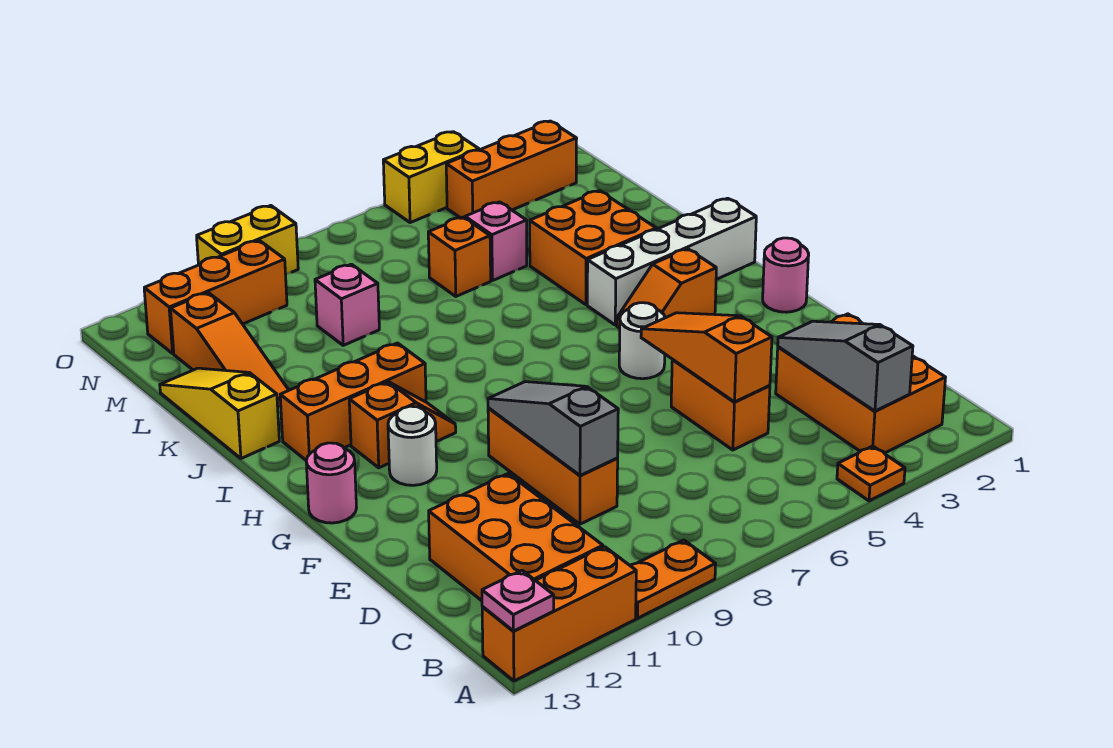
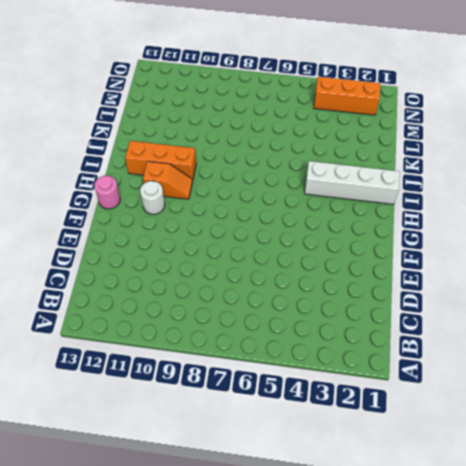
none -> orange 1x1 plate [837,446,905,501]
none -> orange 1x2 plate [630,540,716,618]
none -> orange 1x3 brick [482,547,636,681]

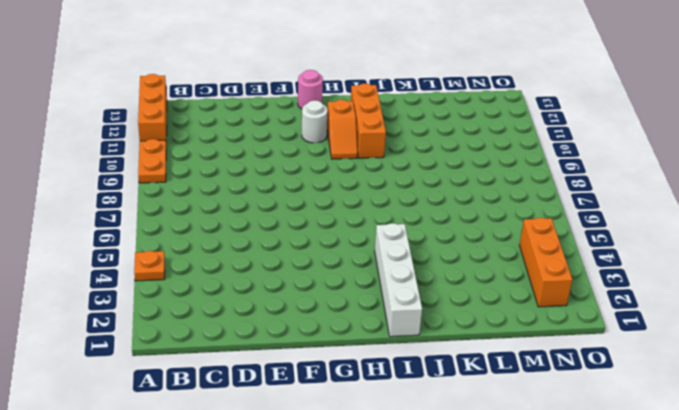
none -> orange 2x3 brick [776,314,946,453]
none -> orange 2x3 brick [429,474,603,601]
none -> orange 1x2 brick [671,360,770,450]

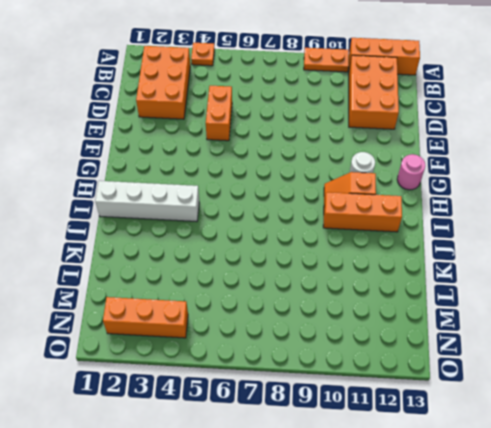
none -> orange 1x3 brick [488,408,618,524]
none -> pink 1x1 round brick [763,238,809,312]
none -> white 1x1 round brick [619,303,665,379]

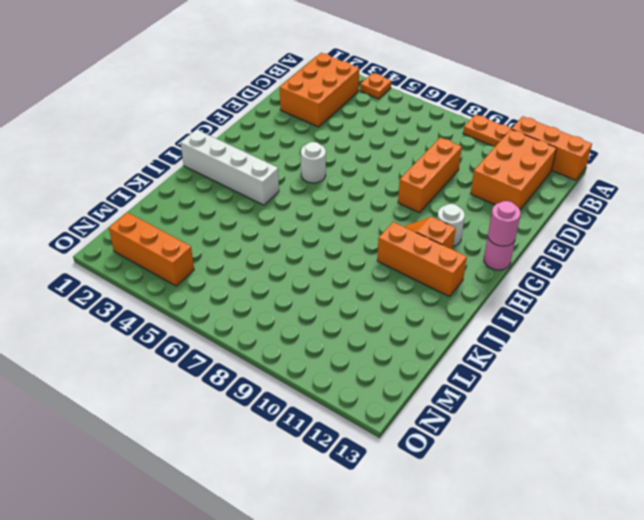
pink 1x1 round brick [488,201,520,246] -> pink 1x1 round brick moved to [763,238,809,312]
none -> orange 1x2 brick [671,360,770,450]
none -> orange 1x2 slope [617,249,716,328]
none -> orange 2x2 brick [530,191,656,305]

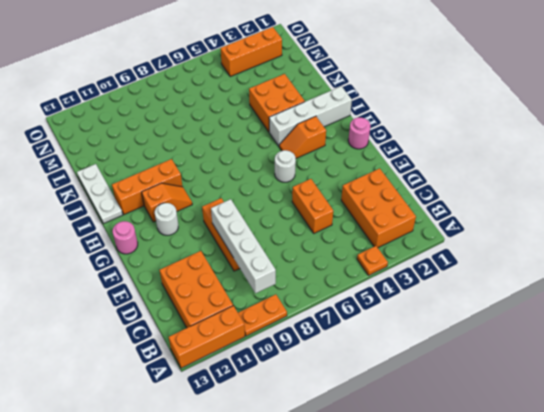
white 1x4 brick [211,199,276,293] -> grey 1x3 slope [488,382,618,476]
white 1x3 plate [77,164,123,224] -> yellow 1x3 slope [160,368,279,458]
none -> orange 1x3 slope [170,293,289,407]
none -> pink 1x1 brick [465,202,527,281]
none -> orange 1x1 brick [428,217,491,296]

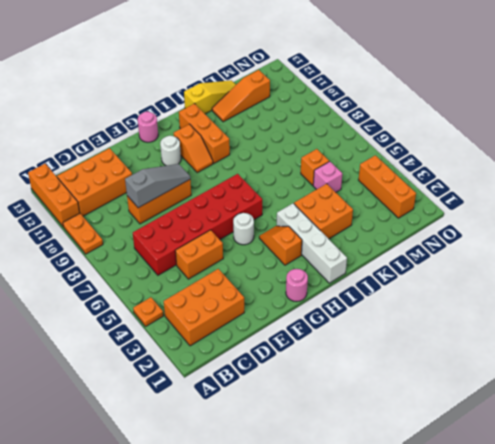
red 2x6 brick [133,174,262,275] -> none
none -> pink 1x1 brick [315,264,379,345]
none -> orange 1x3 brick [144,240,287,353]
none -> yellow 1x2 brick [383,132,479,223]

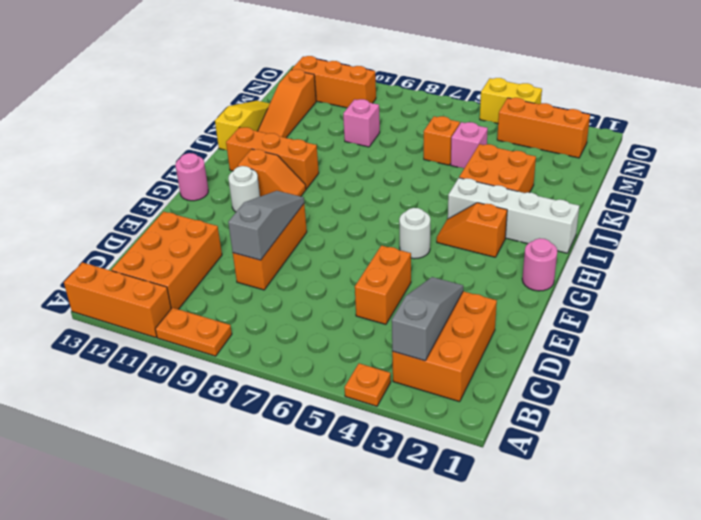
none -> yellow 1x2 brick [197,206,298,274]
none -> pink 1x1 plate [482,570,554,631]
none -> orange 1x3 slope [641,313,772,402]

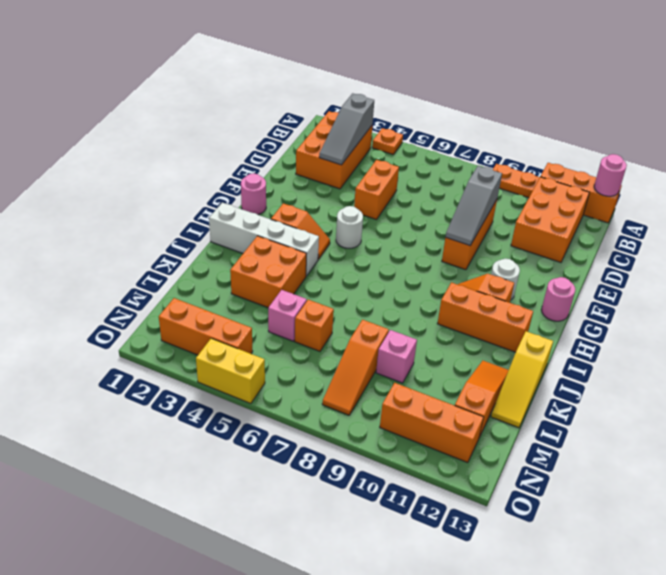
pink 1x1 round brick [594,154,627,196] -> pink 1x1 plate [482,570,554,631]
orange 1x3 slope [322,320,389,415] -> orange 1x3 slope moved to [641,313,772,402]
none -> yellow 1x2 brick [197,206,298,274]

